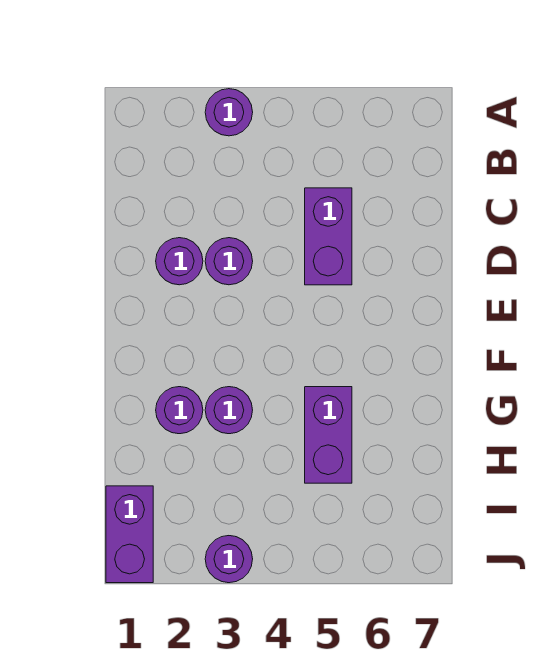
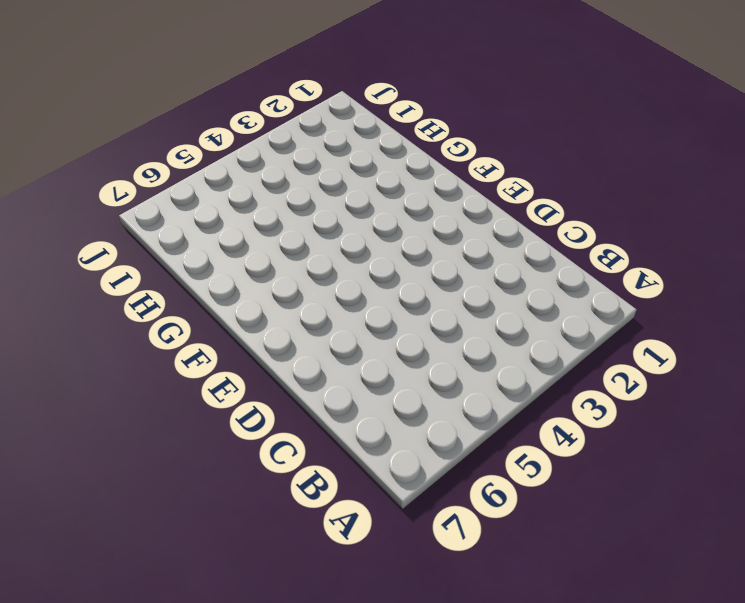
none -> purple 1x1 round brick [205,89,253,136]
none -> purple 1x2 brick [305,188,352,285]

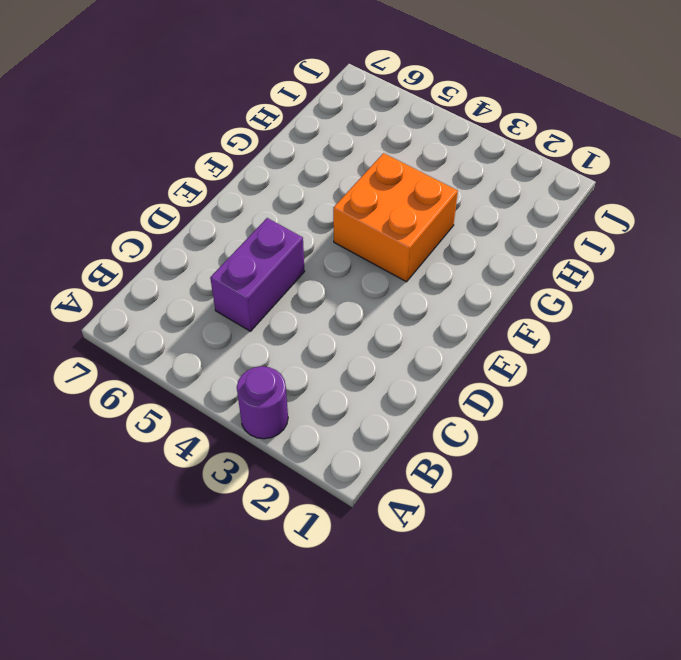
orange 2x2 brick [333,153,458,282] -> purple 1x1 round brick [205,387,253,434]
none -> purple 1x1 round brick [156,238,203,285]
none -> purple 1x1 round brick [205,238,253,285]

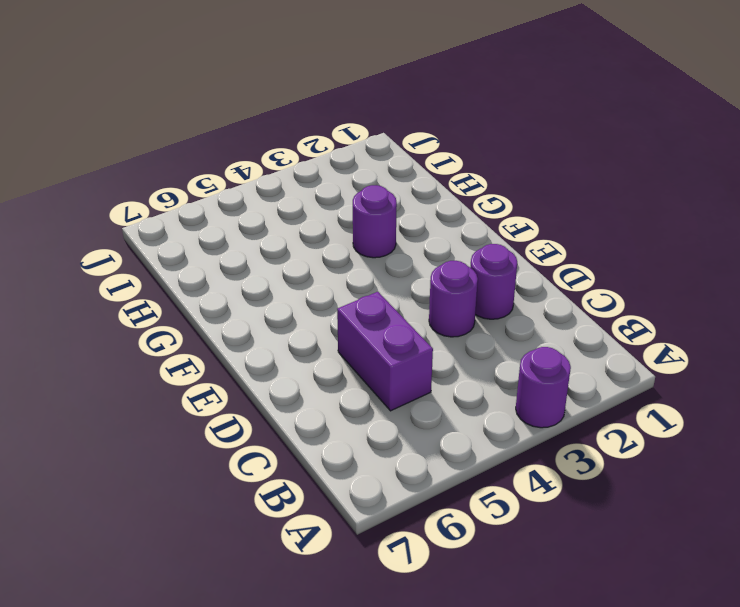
none -> purple 1x1 round brick [156,387,203,434]
none -> purple 1x2 brick [305,387,352,483]

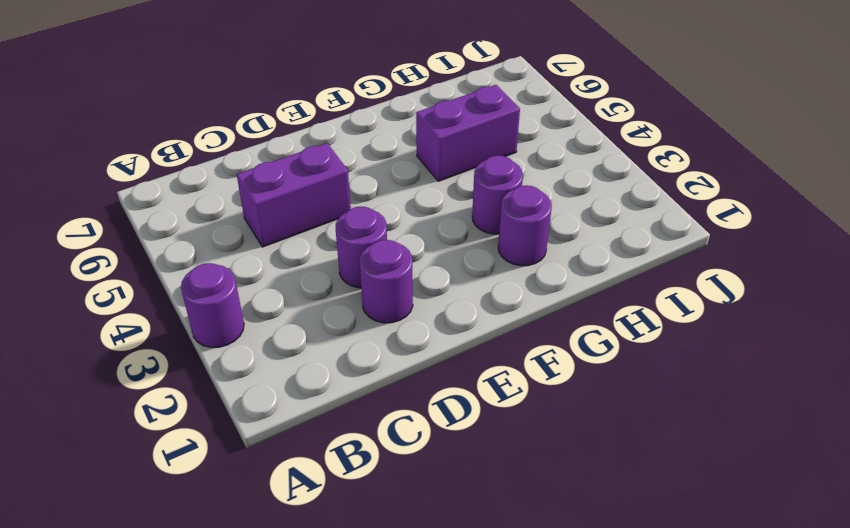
none -> purple 1x2 brick [106,486,153,583]
none -> purple 1x1 round brick [205,536,253,583]

